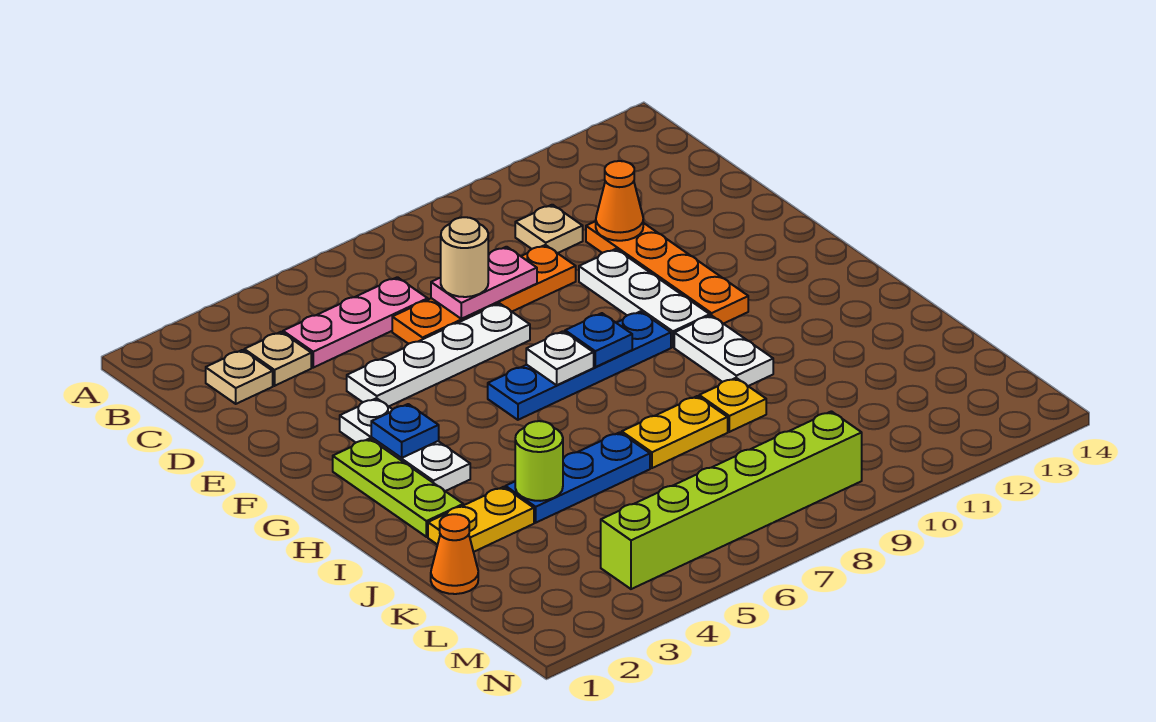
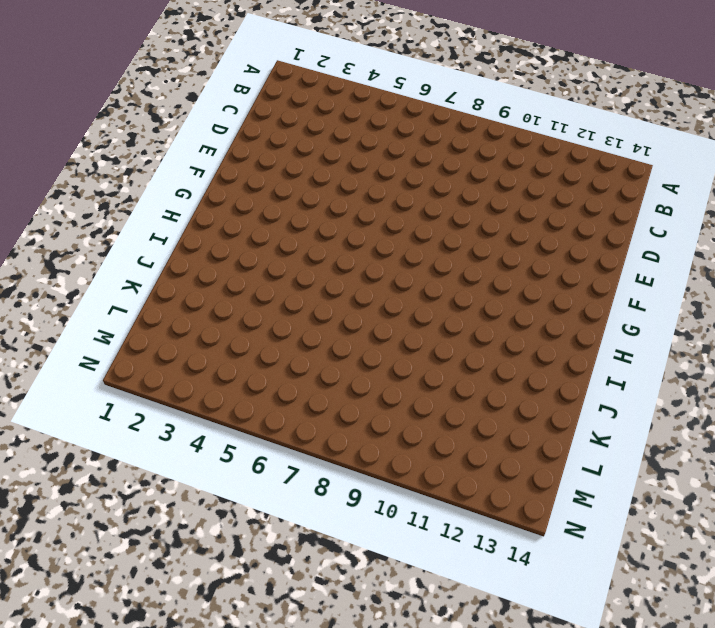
none -> tan 1x1 plate [206,350,273,404]
none -> tan 1x1 plate [244,332,311,386]
none -> pink 1x3 plate [283,277,428,368]

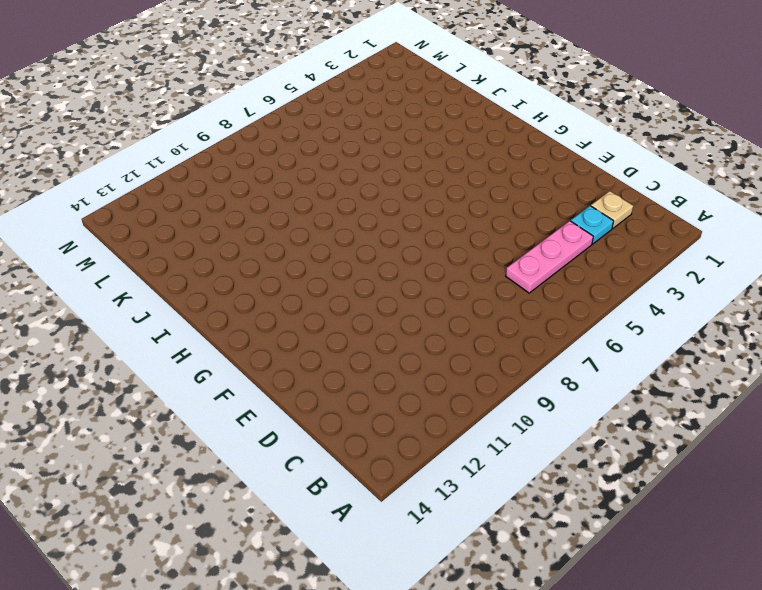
cyan 1x1 plate [571,206,614,244] -> tan 1x1 plate [244,332,311,386]
none -> tan 1x1 plate [515,205,583,253]
none -> orange 1x4 plate [392,245,576,344]
none -> orange 1x4 plate [586,221,748,324]

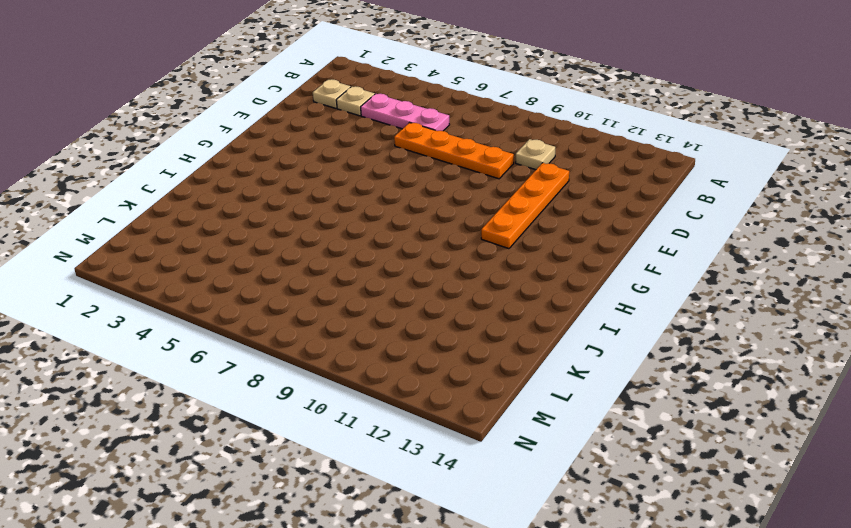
none -> white 1x4 plate [347,303,530,406]
none -> white 1x3 plate [579,249,710,347]
none -> white 1x3 plate [340,398,470,491]

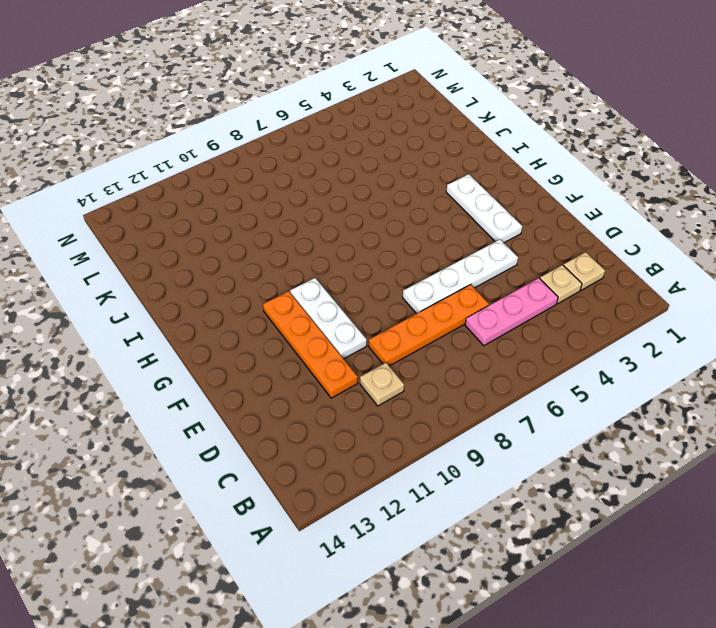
none -> lime 1x3 plate [333,439,463,537]
none -> blue 1x4 plate [488,311,671,420]
none -> white 1x2 plate [674,315,773,386]

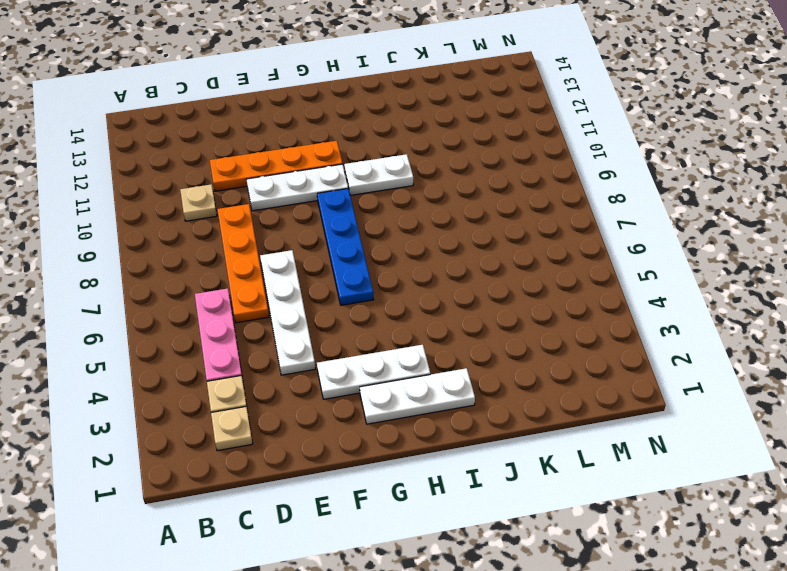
white 1x3 plate [360,368,475,424] -> lime 1x3 plate [333,439,463,537]
none -> yellow 1x2 plate [428,487,534,552]
none -> blue 1x3 plate [505,432,650,523]
none -> yellow 1x2 plate [622,396,728,468]

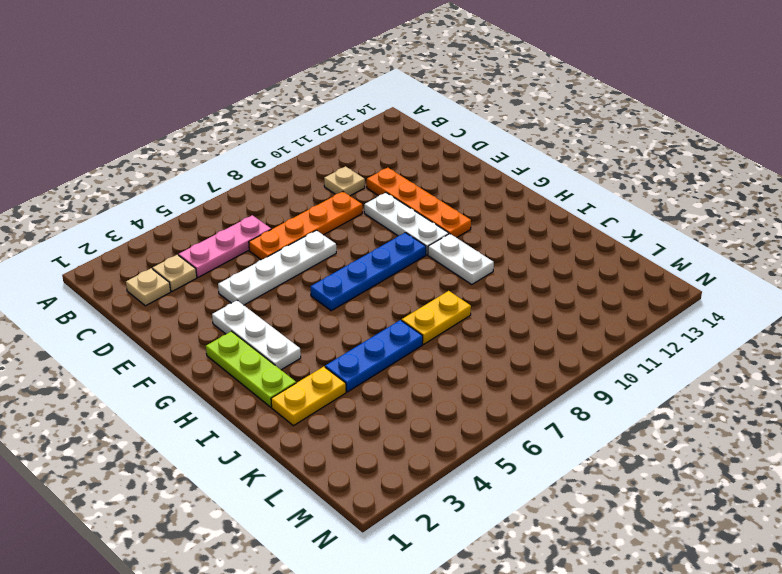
none -> yellow 1x1 plate [699,378,766,432]
none -> orange 1x1 cone [431,514,478,594]
none -> lime 1x6 brick [601,411,862,589]

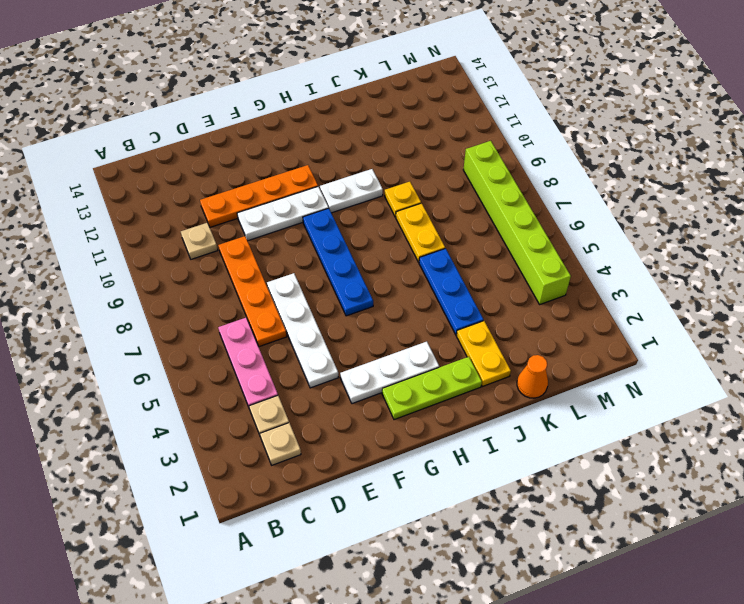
none -> pink 1x2 plate [431,247,537,319]
none -> orange 1x1 cone [596,161,643,241]
none -> blue 1x1 plate [371,404,439,458]

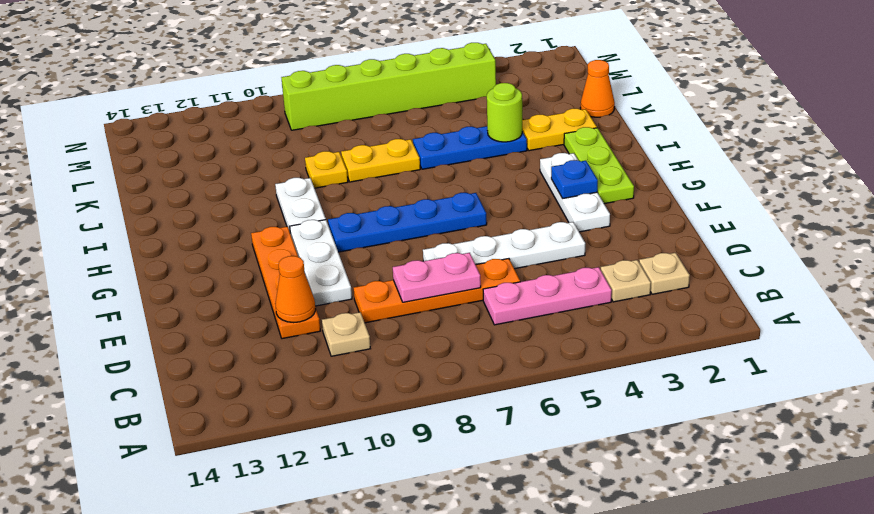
none -> white 1x1 plate [526,331,594,385]
none -> blue 1x1 plate [565,313,632,367]
none -> tan 1x1 round brick [441,217,488,297]

